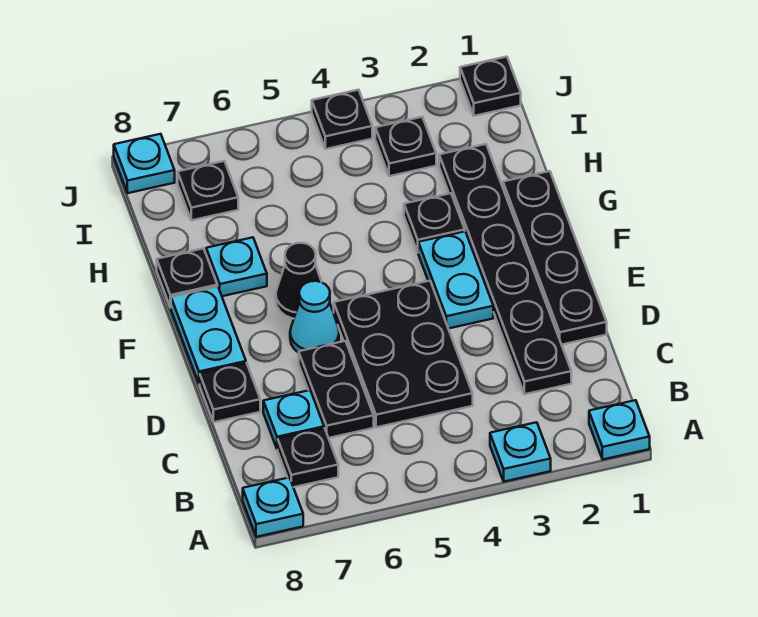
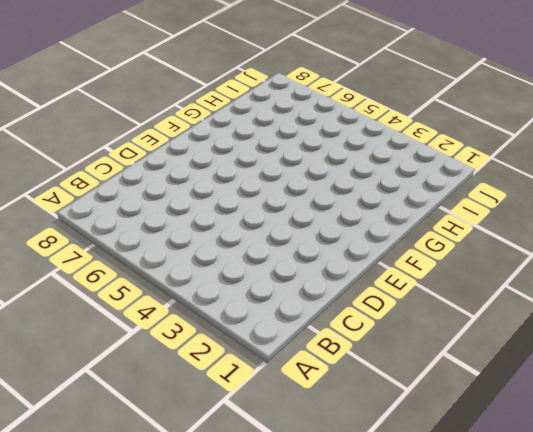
none -> cyan 1x1 plate [589,400,650,459]
none -> cyan 1x1 plate [490,422,551,482]
none -> cyan 1x1 plate [243,478,303,537]

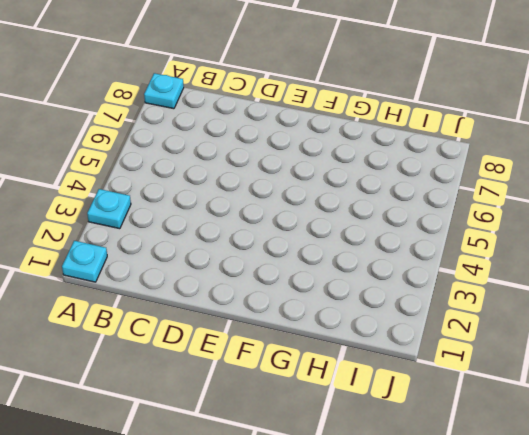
none -> black 1x1 plate [278,428,338,487]
none -> black 1x6 plate [439,144,571,394]
none -> black 2x3 plate [334,281,473,427]

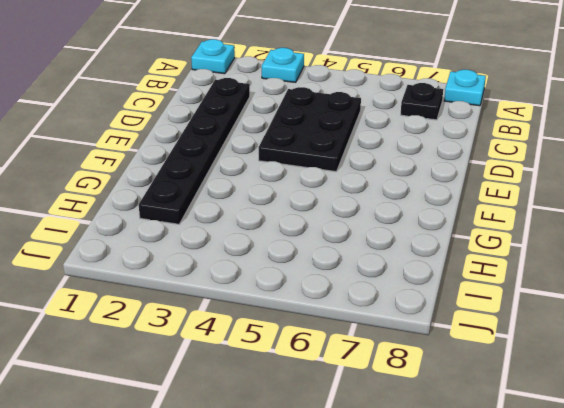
none -> black 1x2 plate [299,341,374,438]
none -> cyan 1x1 plate [263,390,324,449]
none -> black 1x4 plate [503,171,607,345]

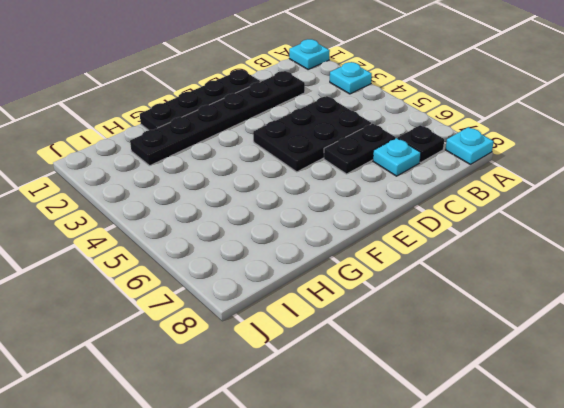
none -> black 1x1 plate [200,363,260,422]
none -> cyan 1x2 plate [418,232,493,329]
none -> cyan 1x1 cone [290,281,339,353]

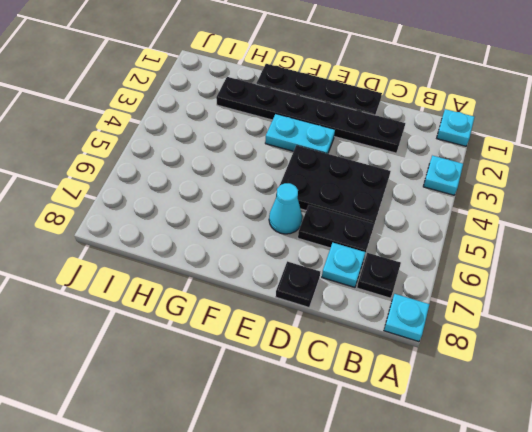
none -> cyan 1x2 plate [171,287,246,384]
none -> black 1x1 cone [276,243,321,319]
none -> black 1x1 plate [404,193,465,252]

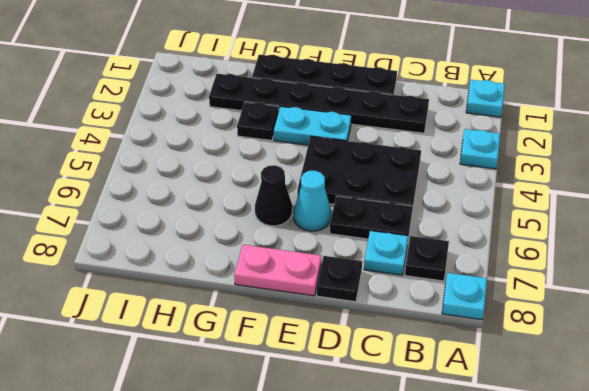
pink 1x2 plate [234,245,321,296] -> cyan 1x2 plate [171,287,246,384]
none -> cyan 1x1 plate [206,237,267,296]
none -> black 1x1 plate [157,248,217,308]
none -> black 1x1 plate [375,117,436,176]

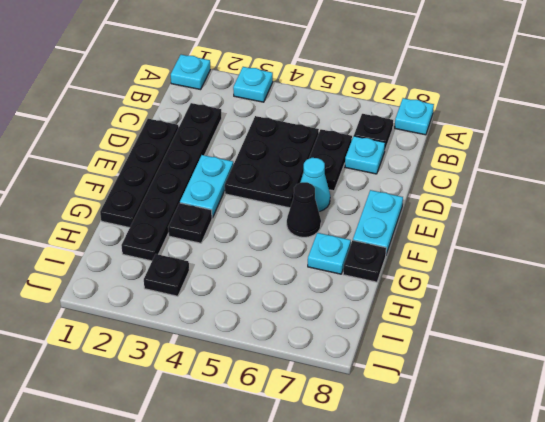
none -> black 1x1 plate [200,363,260,422]
none -> black 1x1 plate [178,161,238,220]
none -> black 1x1 plate [460,57,521,116]

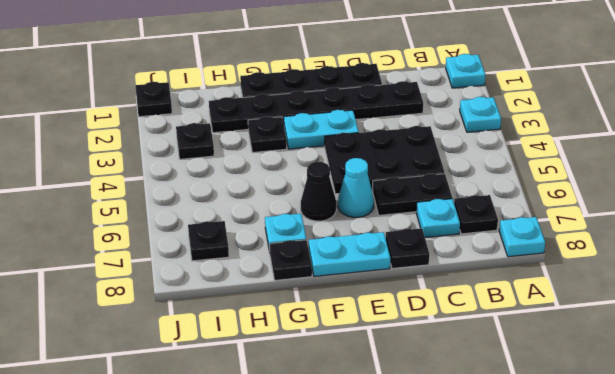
none -> black 1x1 plate [312,90,372,149]
none -> cyan 1x1 plate [114,134,175,193]

